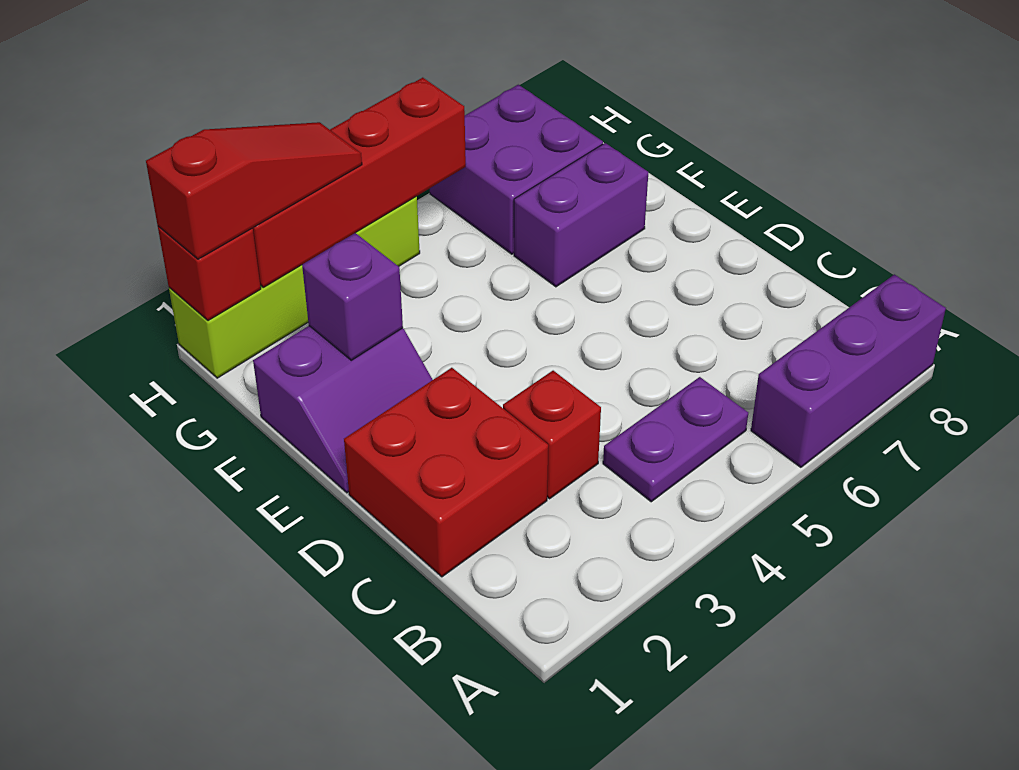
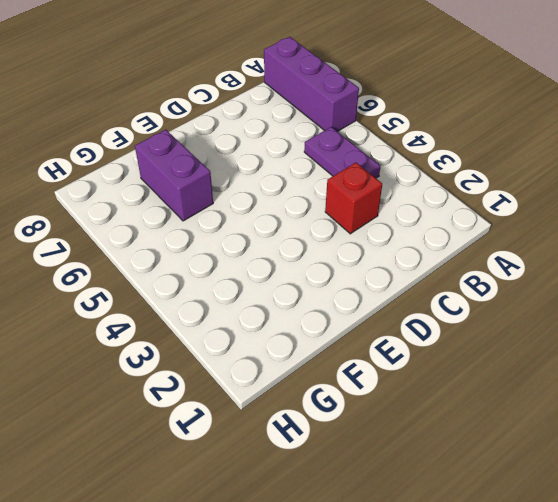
none -> red 2x2 brick [344,368,548,577]
none -> purple 2x2 slope [253,326,433,493]
none -> purple 2x2 brick [430,85,603,254]

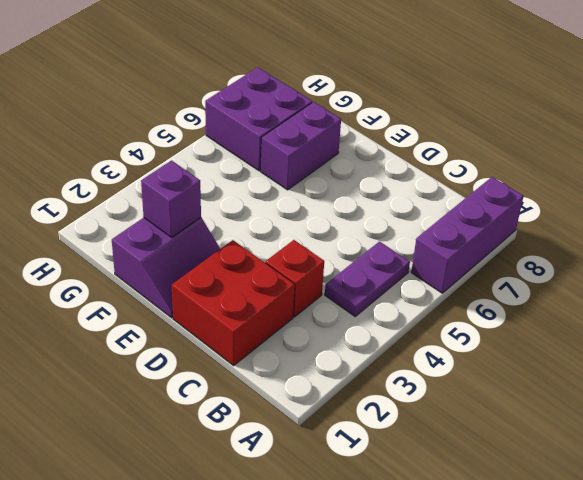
none -> lime 1x4 brick [169,196,420,378]
none -> red 1x1 brick [158,226,261,321]
none -> red 1x4 brick [252,78,466,287]

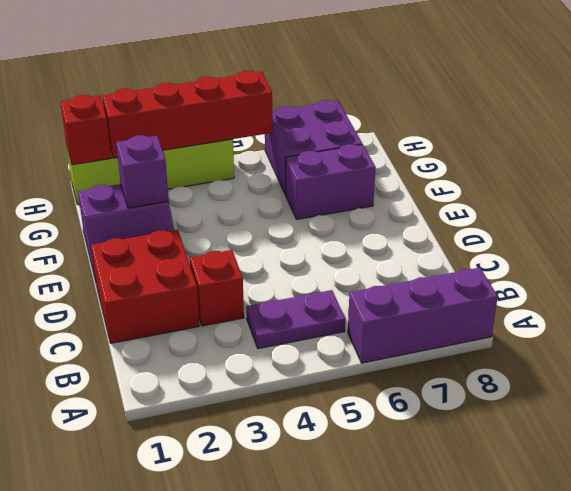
none -> red 1x3 slope [146,122,362,259]

